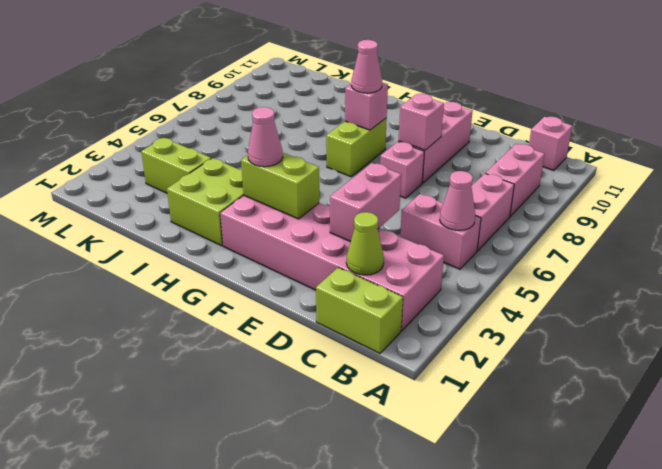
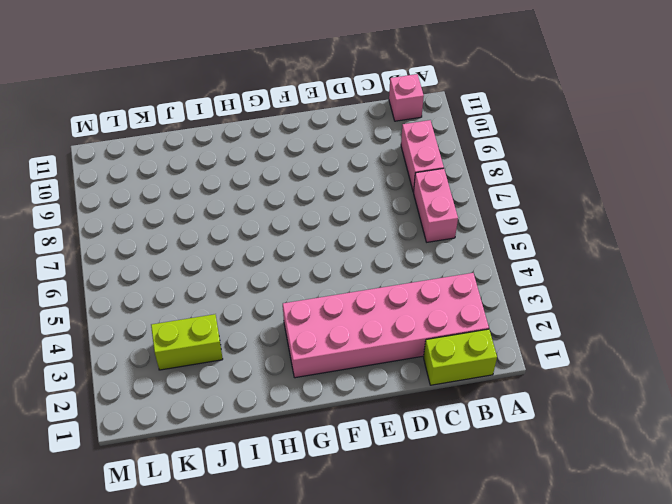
none -> pink 1x2 brick [400,194,481,269]
none -> pink 1x1 brick [380,142,424,198]
none -> pink 1x3 brick [398,102,473,183]

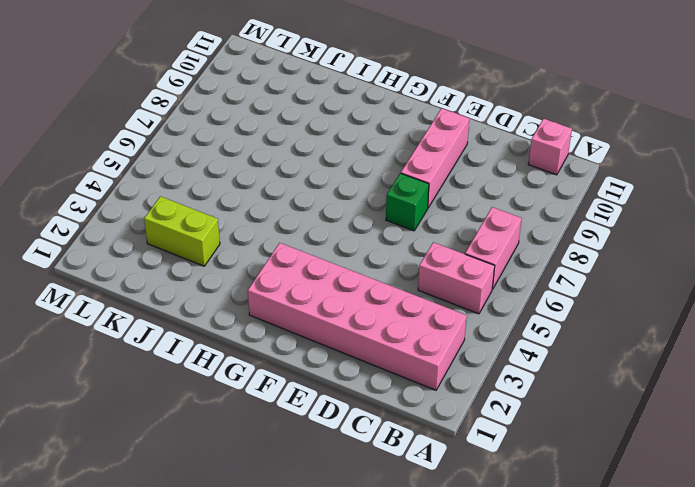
green 1x1 brick [386,173,429,231] -> pink 1x1 brick [380,142,424,198]
none -> lime 1x2 brick [316,267,403,353]
none -> pink 1x2 brick [486,144,545,216]
none -> lime 1x2 brick [326,118,387,177]

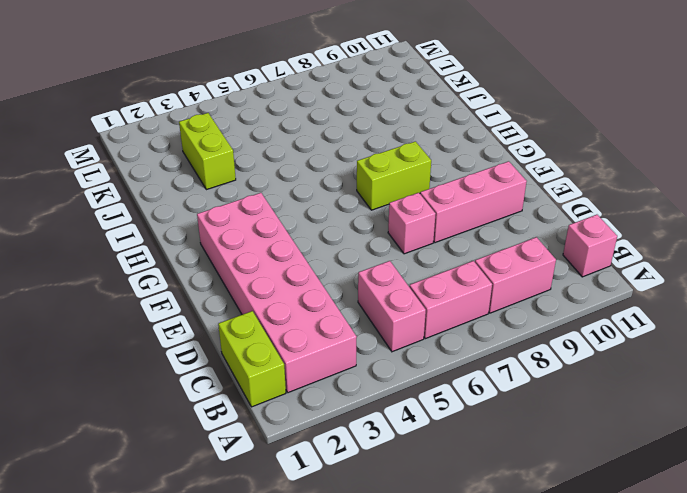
none -> lime 2x2 brick [167,158,243,246]
none -> pink 1x1 cone [440,171,475,230]
none -> lime 1x1 cone [346,212,384,275]

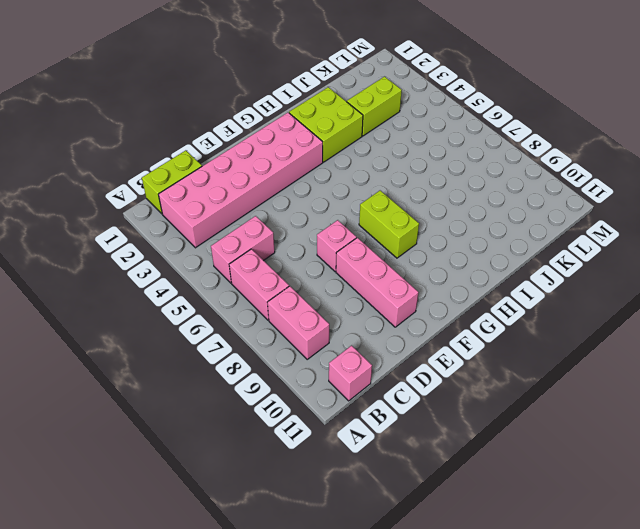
none -> pink 1x1 cone [440,171,475,230]
none -> lime 1x1 cone [346,212,384,275]
none -> pink 1x2 brick [330,163,401,242]

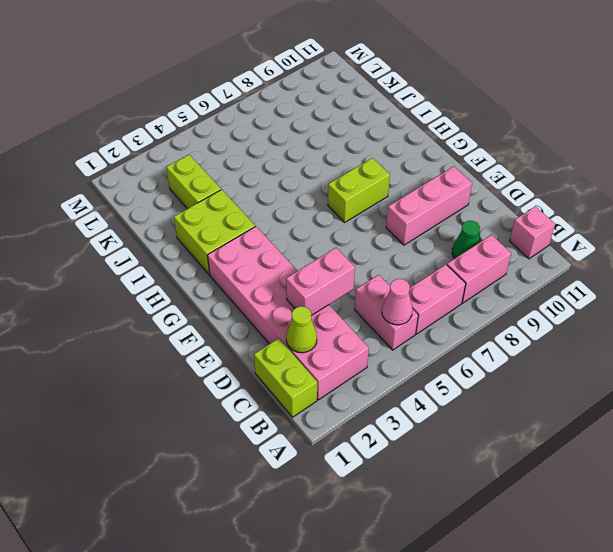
green 1x1 cone [452,221,480,258] -> none
none -> pink 1x1 brick [380,142,424,198]
none -> pink 1x1 brick [399,94,444,150]
none -> lime 1x2 brick [241,153,319,219]

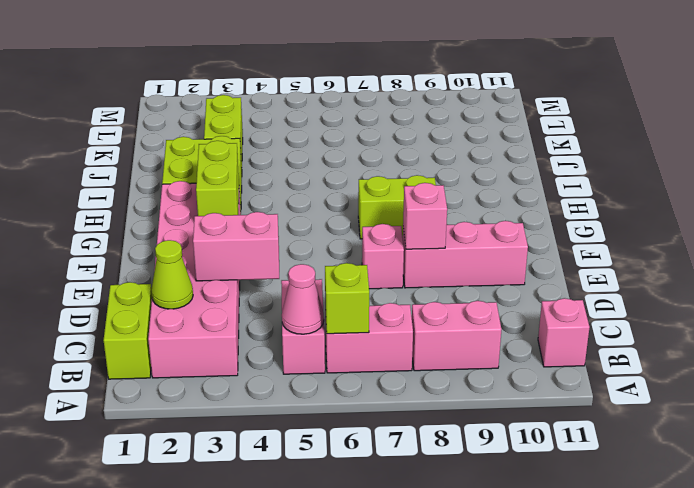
lime 1x1 brick [325,263,369,334] -> none
none -> pink 1x1 brick [345,82,388,130]
none -> pink 1x1 cone [248,107,283,167]
none -> pink 1x1 cone [351,40,382,93]

